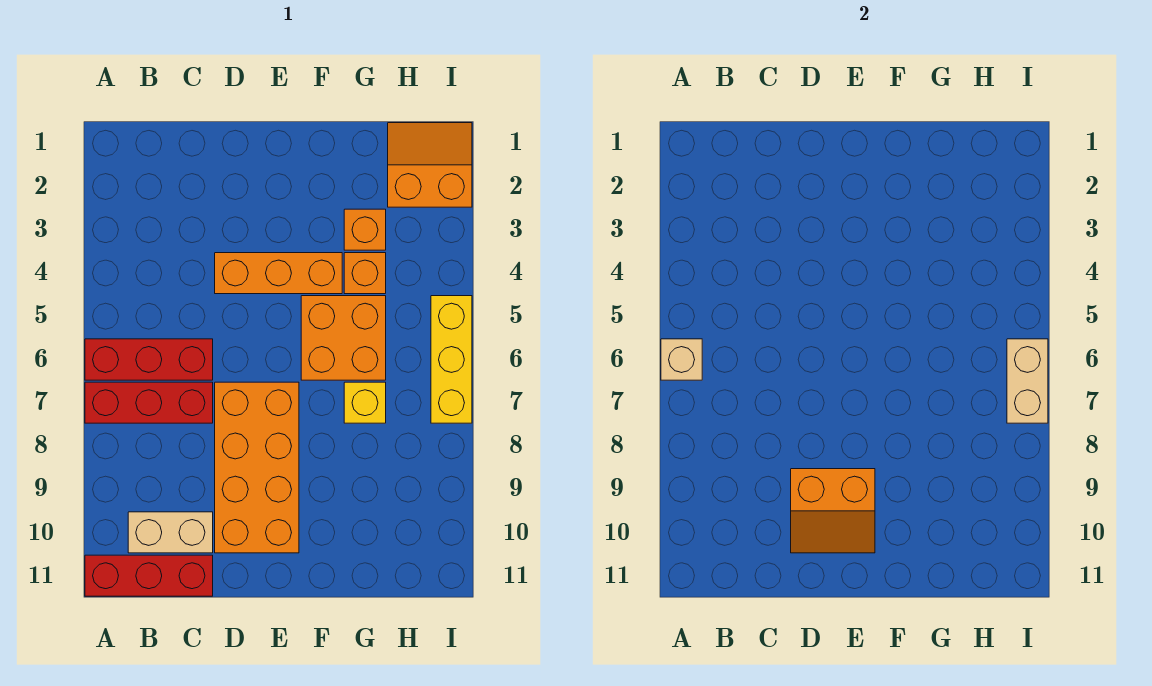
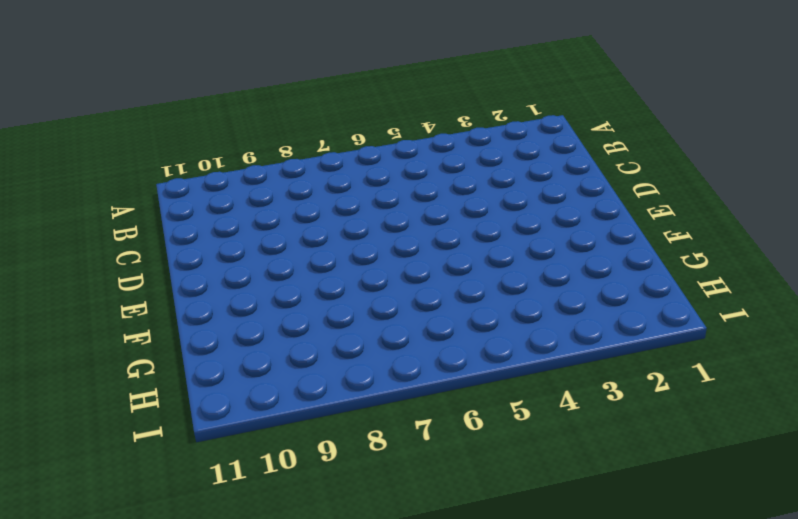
none -> red 1x3 brick [85,339,213,380]
none -> red 1x3 brick [85,382,213,423]
none -> red 1x3 brick [85,555,213,596]

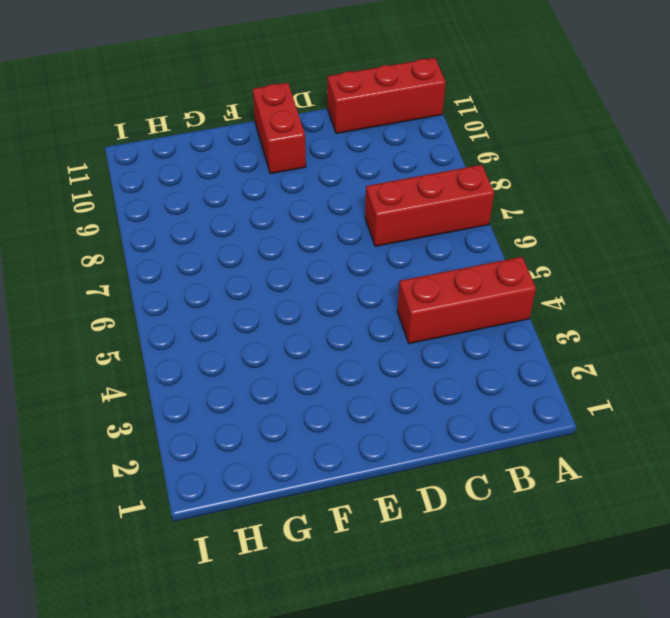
red 1x3 brick [397,257,536,344] -> red 1x3 brick moved to [85,339,213,380]
red 1x2 brick [253,83,306,174] -> orange 2x4 brick [215,382,299,553]
none -> tan 1x2 brick [128,512,213,553]
none -> orange 1x3 brick [215,253,342,294]
none -> orange 2x2 brick [301,296,386,380]

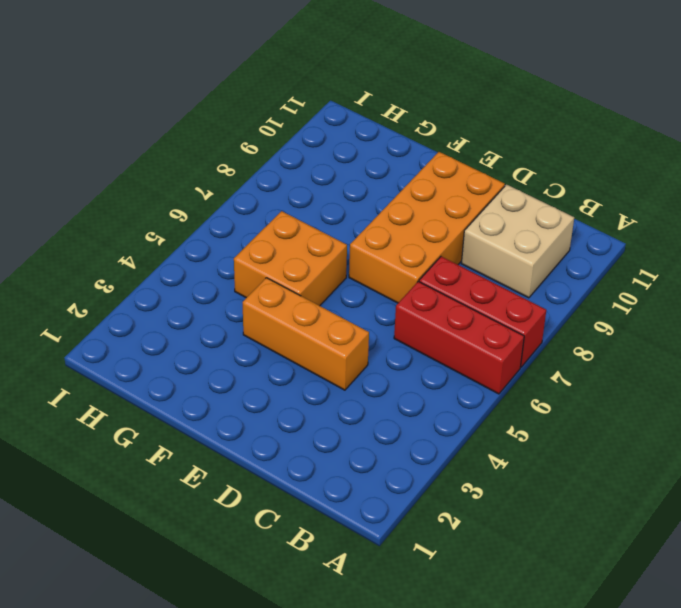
tan 2x2 brick [461,185,574,298] -> tan 1x2 brick [128,512,213,553]
none -> red 1x3 brick [85,555,213,596]
none -> orange 1x1 brick [344,209,386,250]
none -> orange 1x1 brick [344,253,386,294]

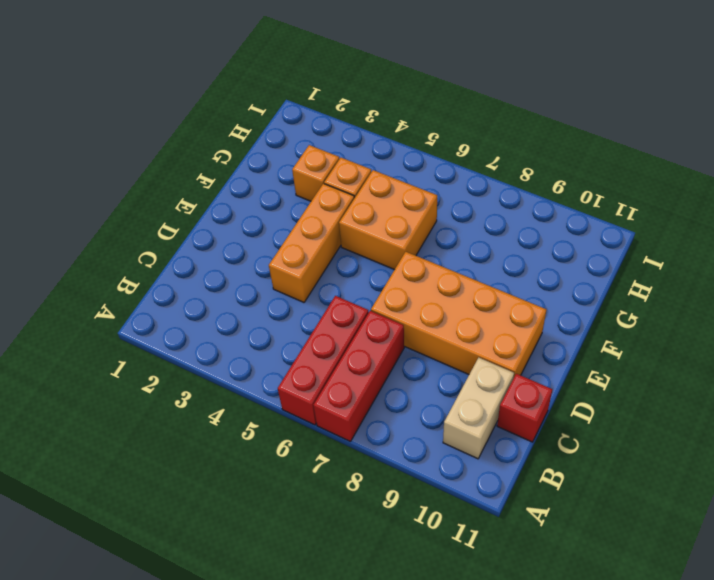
red 1x1 brick [497,374,553,442] -> red 1x3 brick [85,555,213,596]
none -> yellow 1x1 brick [344,382,386,423]
none -> orange 2x2 slope [388,123,472,207]
none -> yellow 1x3 brick [431,296,472,423]

